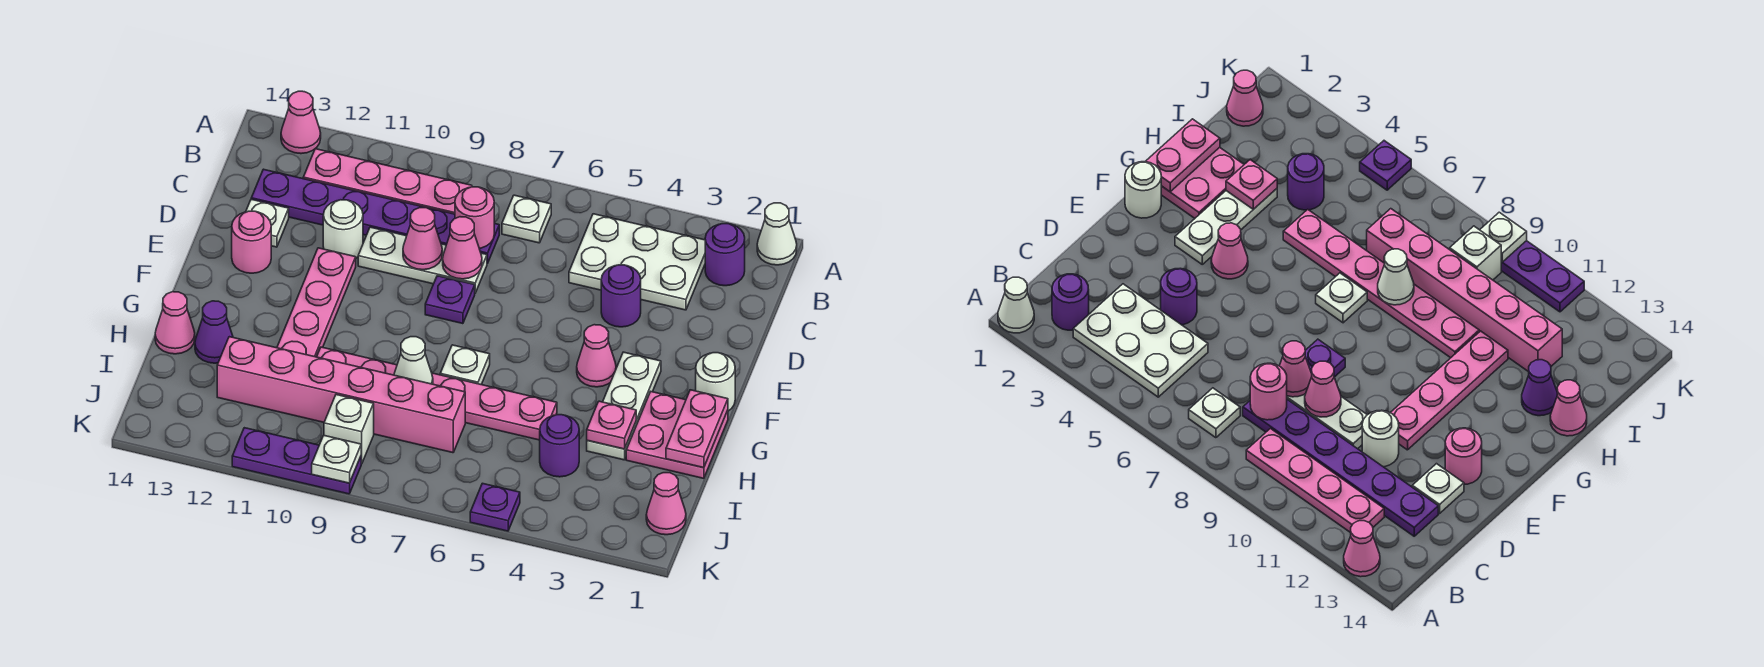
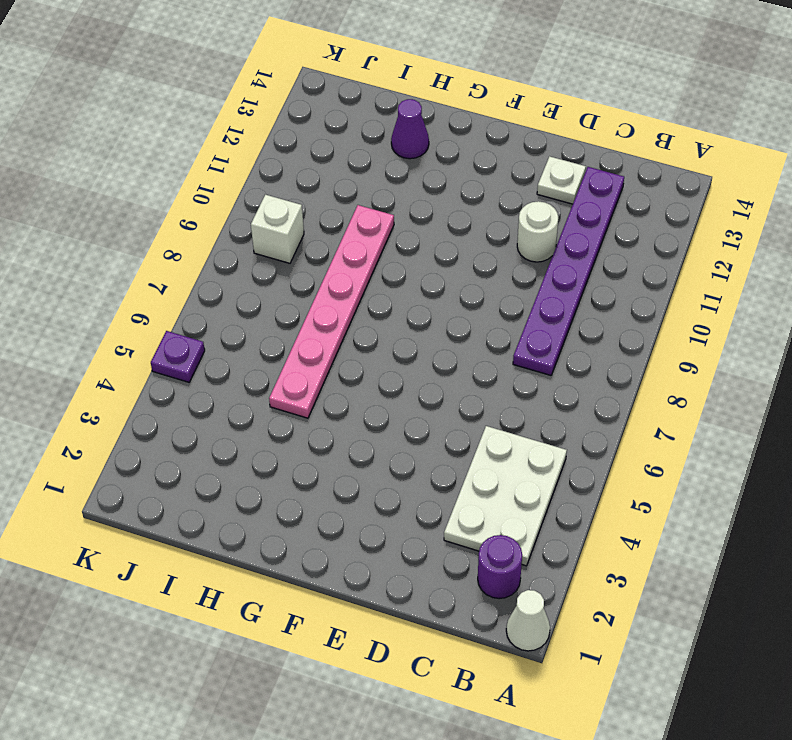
none -> pink 1x1 cone [281,91,321,154]
none -> white 1x1 plate [502,195,551,243]
none -> pink 1x4 plate [303,149,472,214]
none -> purple 1x1 round brick [601,265,641,327]

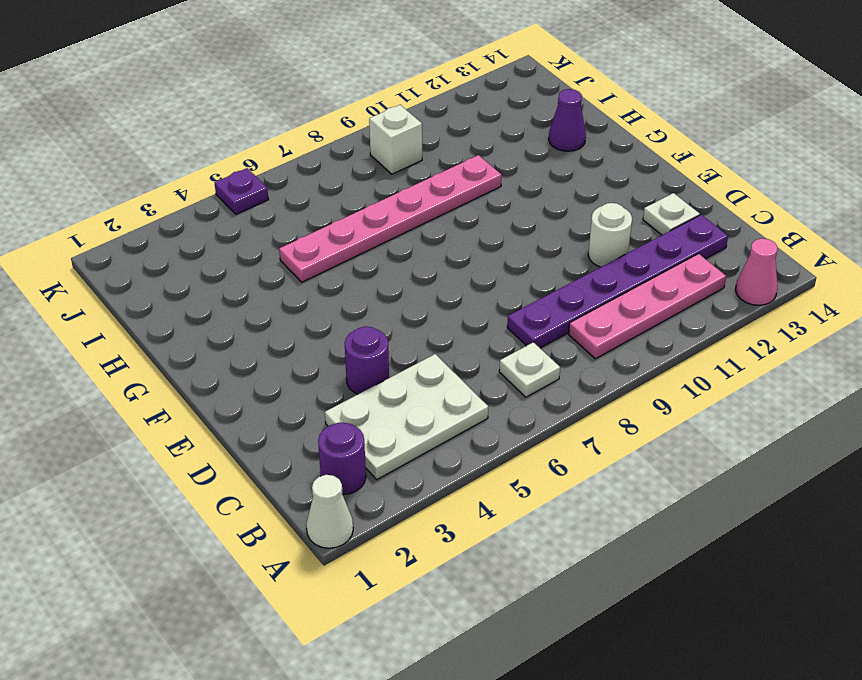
none -> white 1x3 plate [358,227,487,293]
none -> purple 1x1 plate [425,276,475,324]
none -> pink 1x4 plate [277,248,356,357]
none -> pink 1x1 round brick [232,211,271,273]

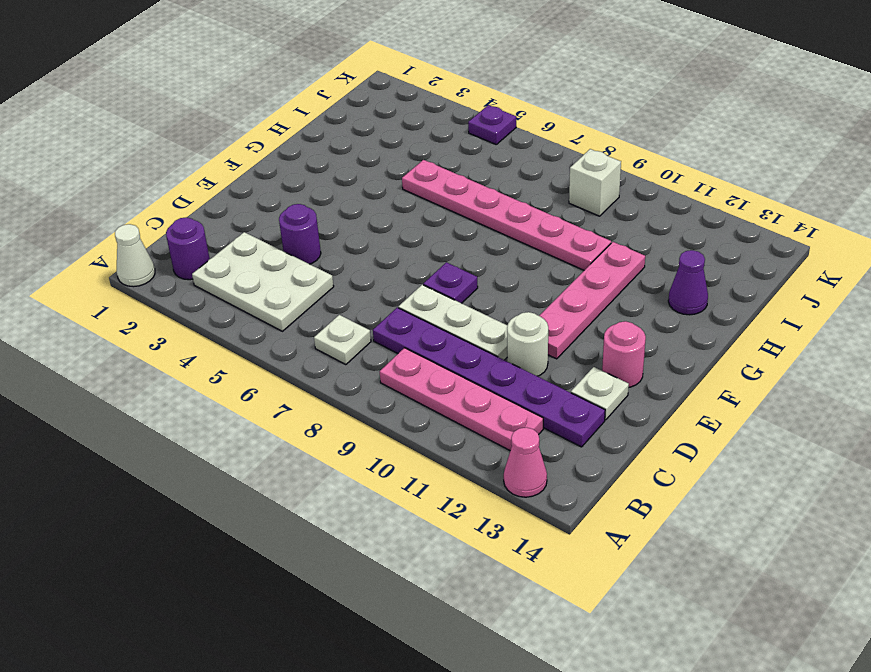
none -> white 1x1 round brick [696,353,735,411]
none -> white 1x3 plate [587,352,661,460]
none -> pink 1x1 cone [577,325,616,387]
none -> pink 2x2 plate [626,392,728,478]

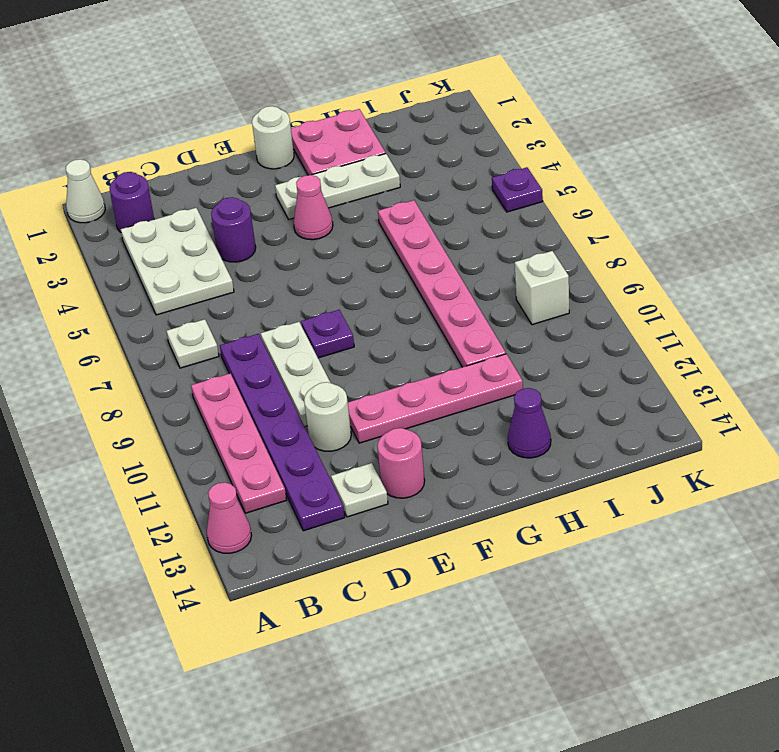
none -> white 1x1 plate [440,345,490,385]
none -> pink 1x1 cone [155,292,195,354]
none -> purple 1x1 round brick [540,415,579,477]
none -> pink 1x6 brick [217,337,465,453]

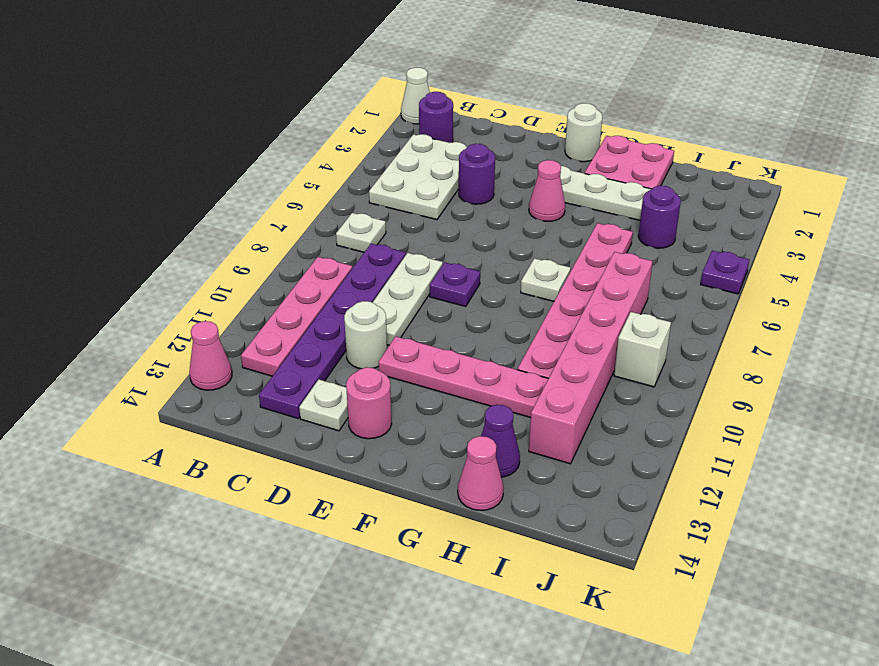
none -> pink 1x1 cone [646,473,686,535]
none -> purple 1x3 plate [232,428,361,494]
none -> pink 1x1 round brick [455,187,494,248]
none -> pink 1x1 cone [443,217,482,279]

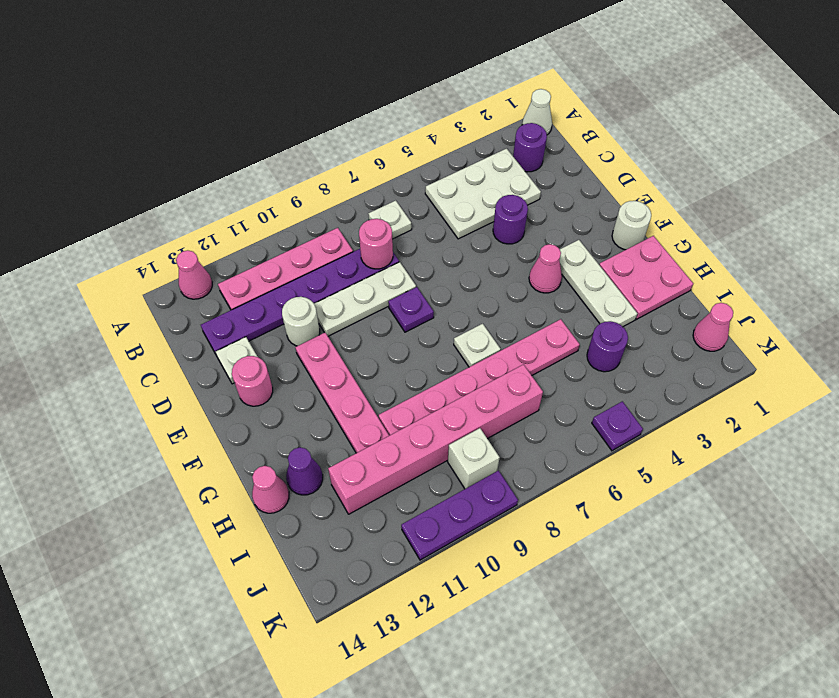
none -> pink 1x1 cone [443,217,482,279]
none -> pink 1x1 cone [403,208,442,270]
none -> pink 1x2 plate [666,390,728,468]
none -> pink 1x1 plate [587,401,636,449]

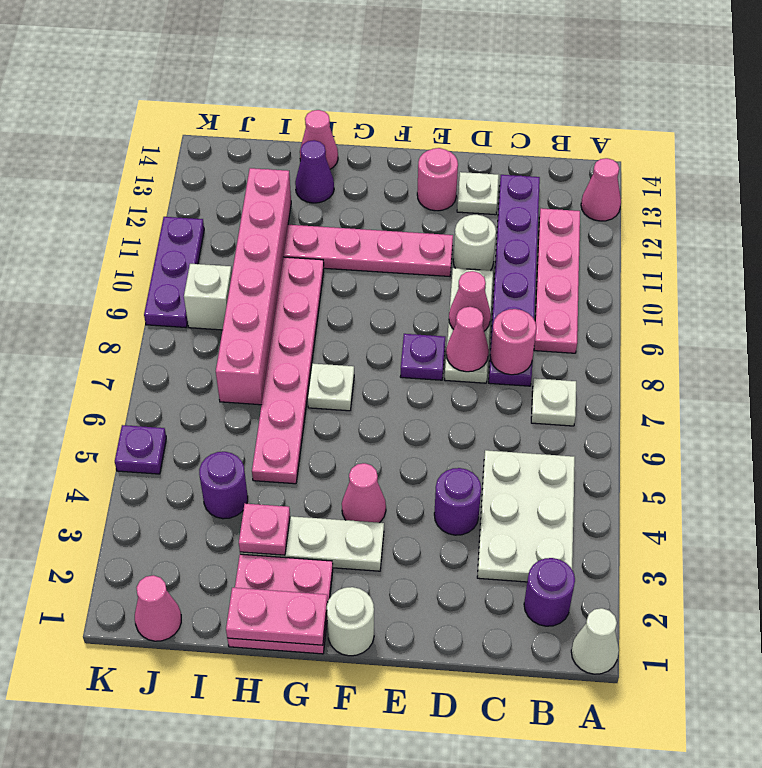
none -> white 1x1 cone [394,337,433,384]
none -> white 1x1 plate [312,436,361,483]

